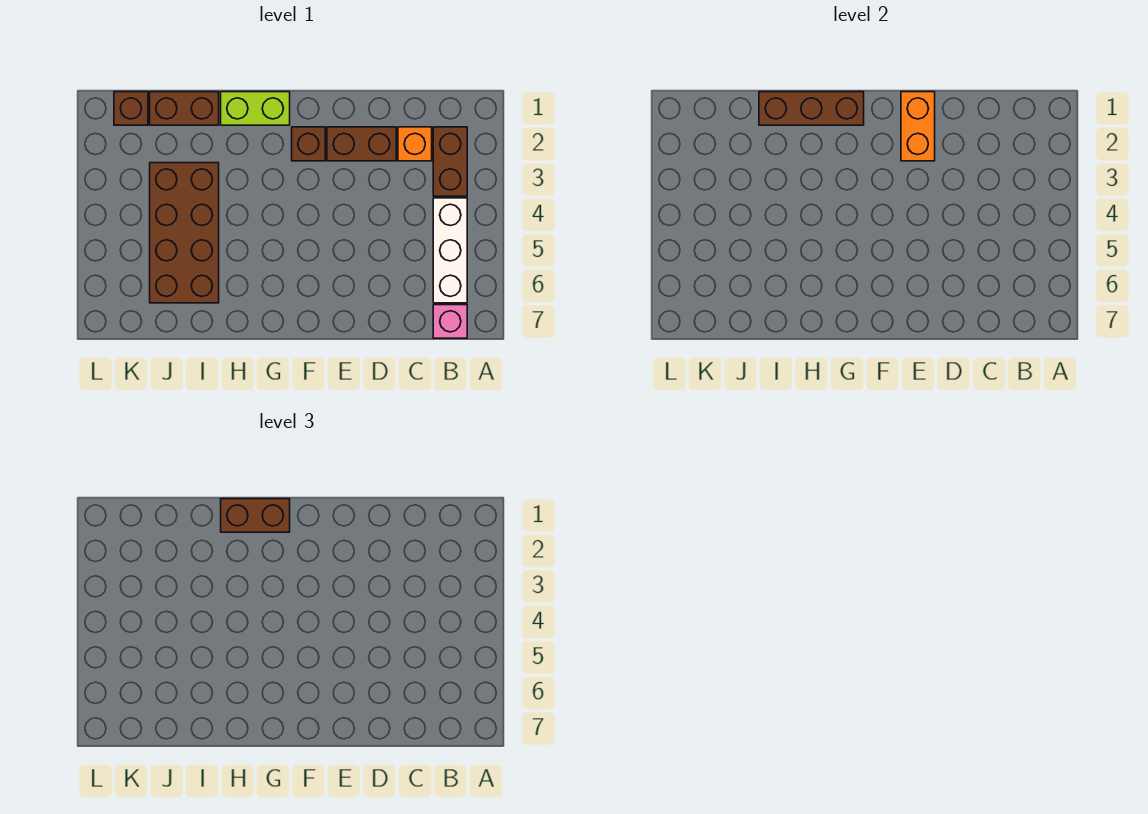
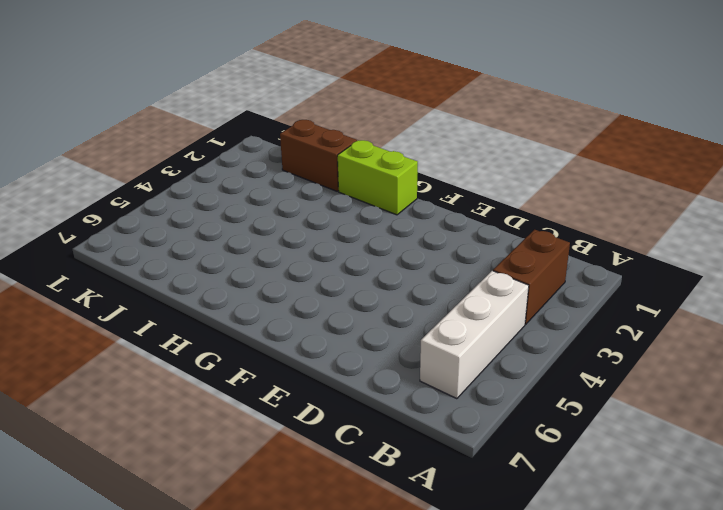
none -> pink 1x1 brick [433,305,467,338]
none -> orange 1x1 brick [398,127,432,161]
none -> brown 1x2 brick [327,127,396,161]

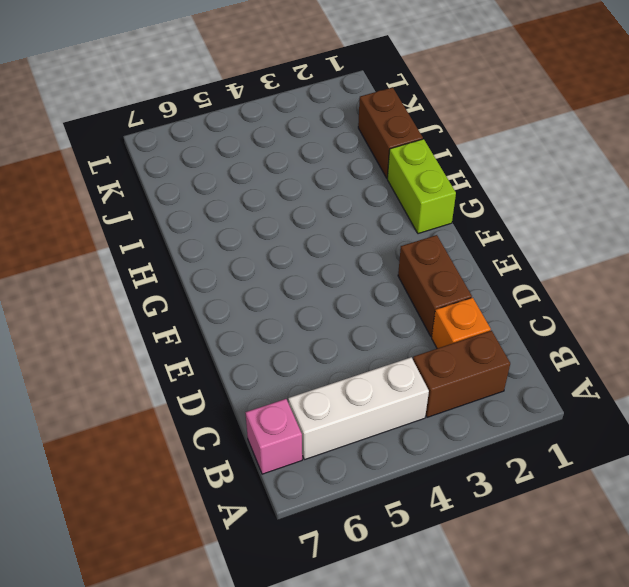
none -> brown 1x1 brick [292,127,325,161]
none -> brown 2x4 brick [150,163,219,303]
none -> brown 1x1 brick [114,92,148,125]

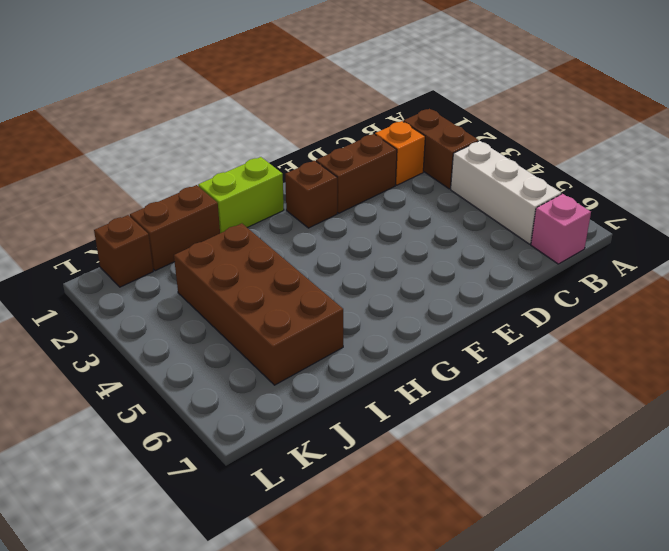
none -> orange 1x2 brick [901,92,935,161]
none -> brown 1x3 brick [759,92,864,125]
none -> brown 1x2 brick [221,499,290,532]

